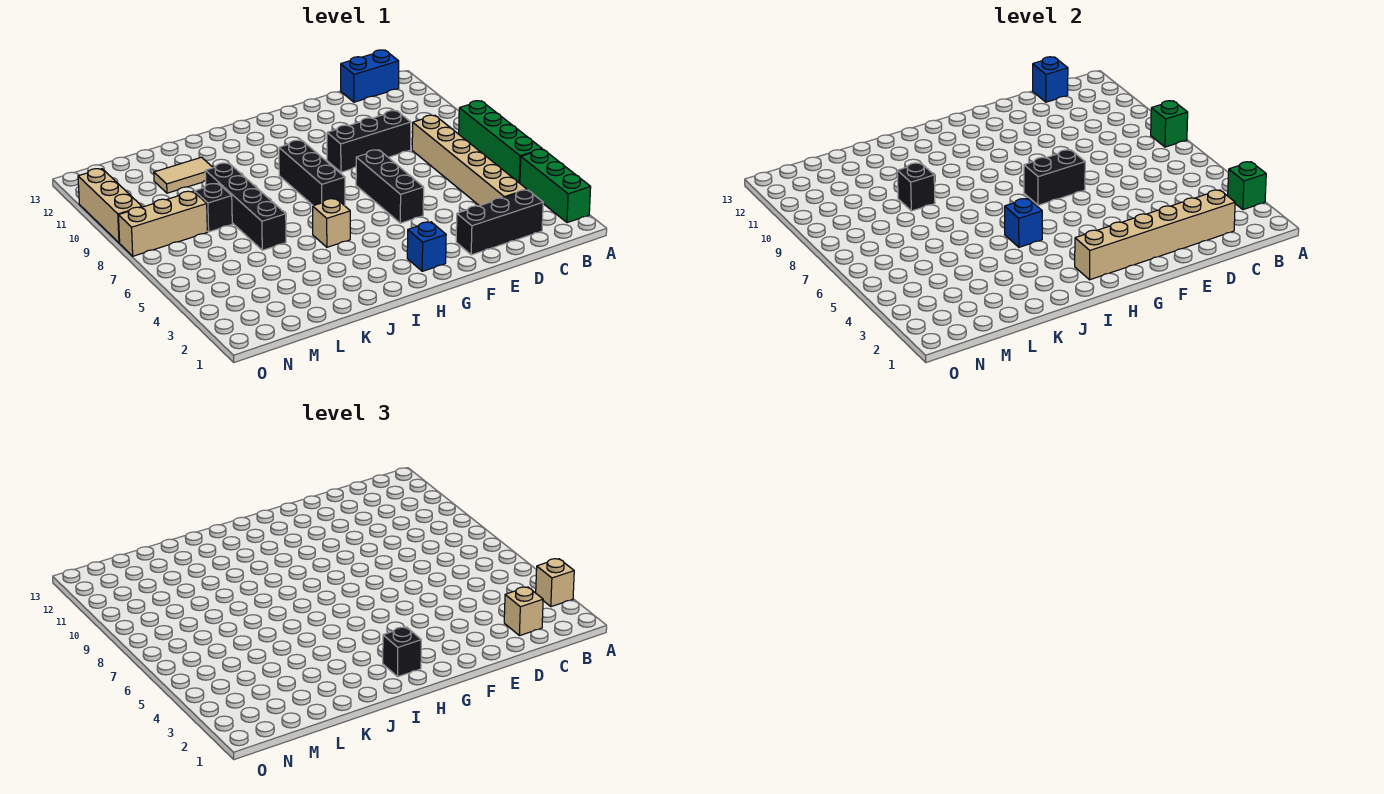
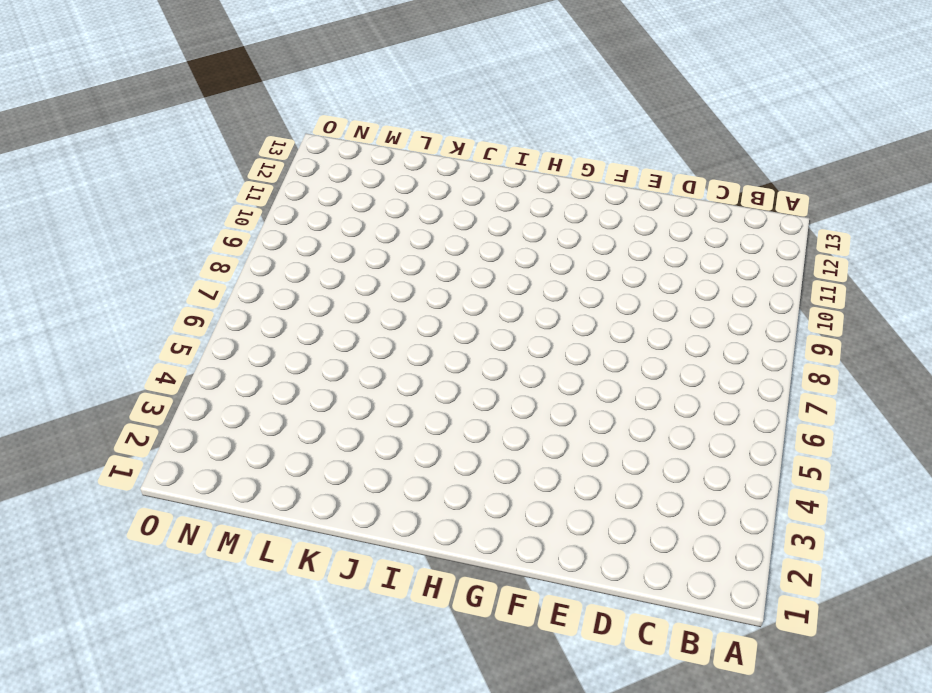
none -> green 1x3 brick [520,149,591,223]
none -> green 1x4 brick [459,101,542,183]
none -> blue 1x2 brick [341,50,399,102]

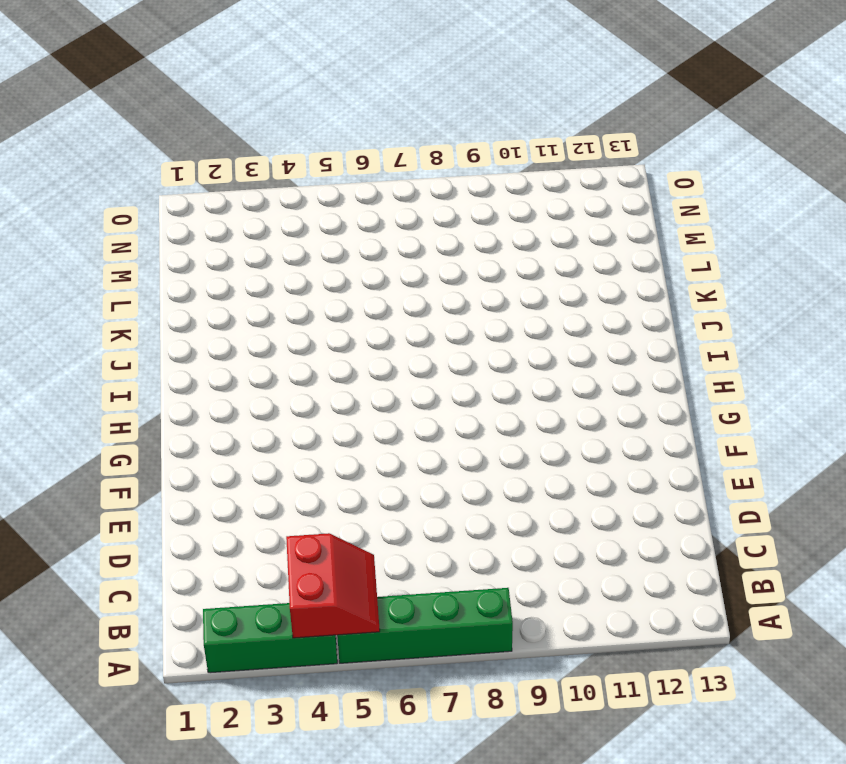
red 2x2 slope [286,533,380,638] -> none
none -> blue 1x2 brick [341,50,399,102]
none -> black 1x3 brick [456,190,543,255]
none -> tan 1x6 brick [412,115,527,206]

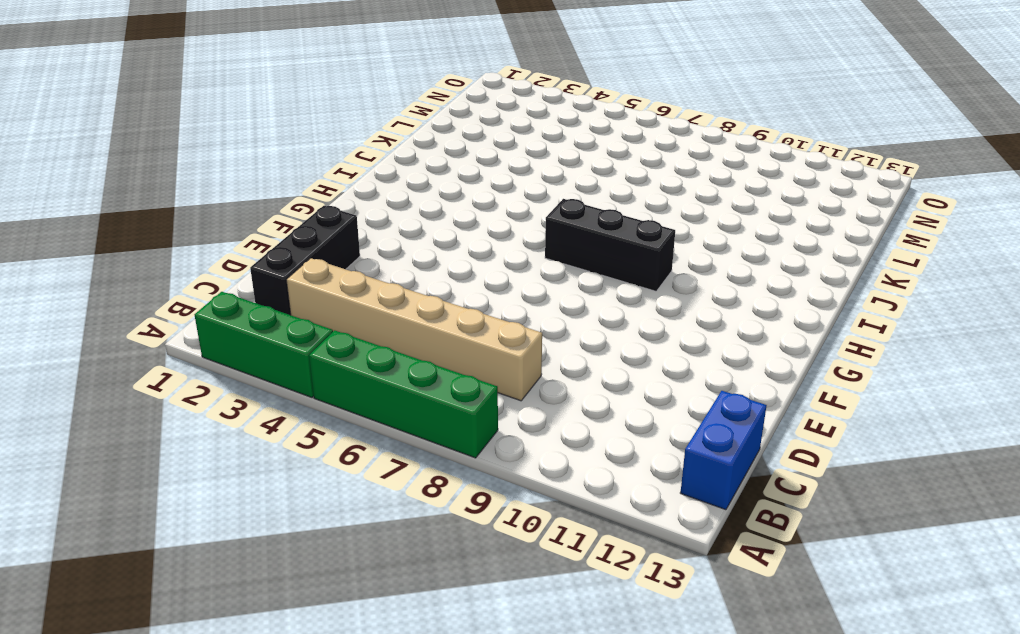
none -> black 1x3 brick [327,111,411,172]
none -> black 1x3 brick [356,150,424,223]
none -> blue 1x1 brick [407,222,446,271]

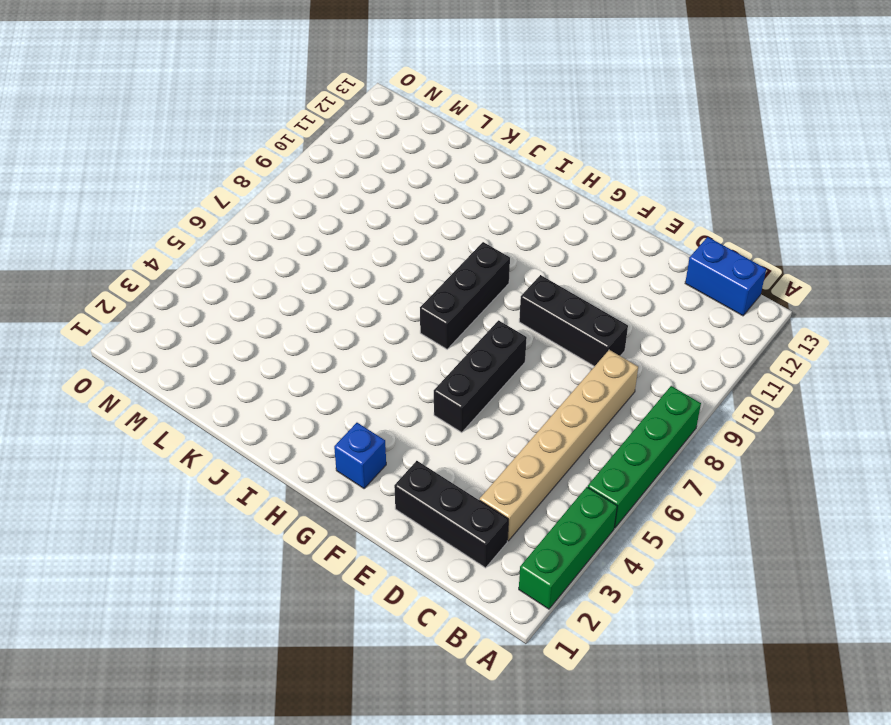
none -> tan 1x1 brick [313,199,350,247]
none -> black 1x4 brick [205,163,286,250]
none -> tan 1x2 tile [154,157,213,193]

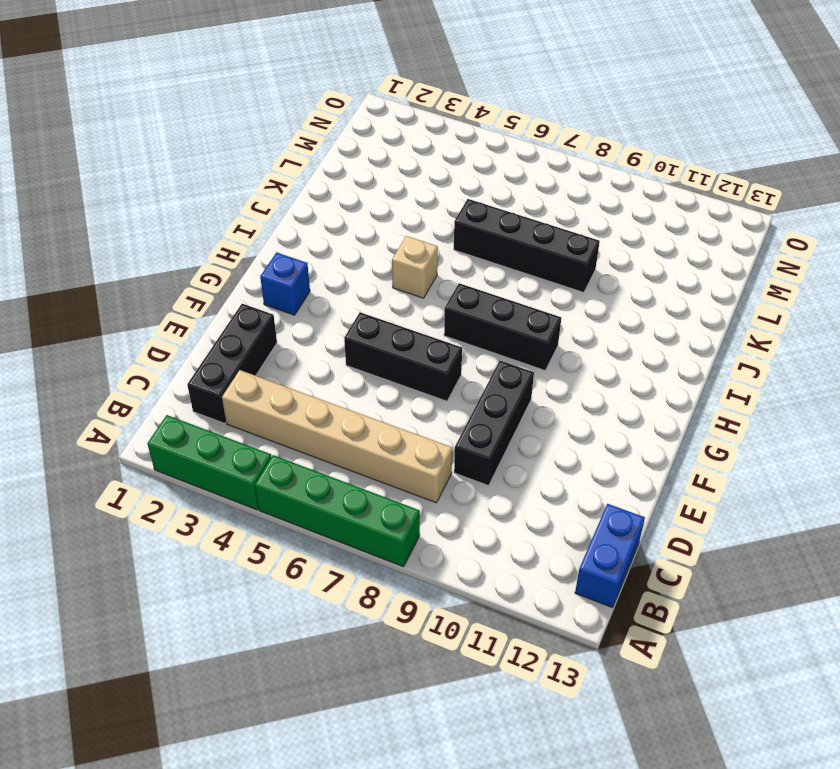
none -> tan 1x2 tile [154,157,213,193]
none -> black 1x1 brick [194,184,232,232]
none -> tan 1x3 brick [118,191,207,256]

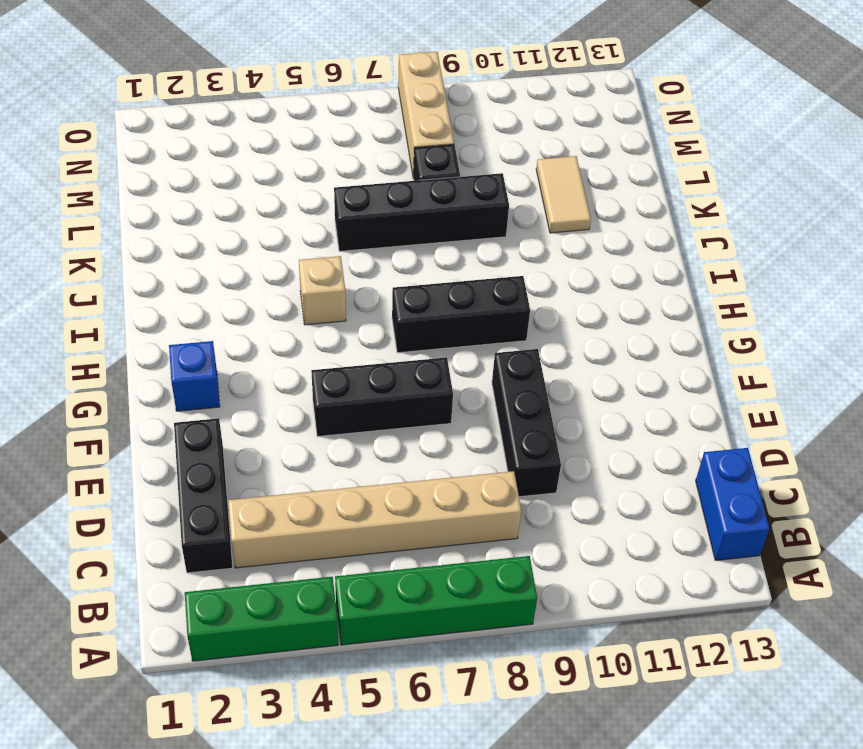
none -> tan 1x3 brick [78,169,142,243]
none -> green 1x1 brick [1228,162,1266,210]
none -> green 1x1 brick [1151,101,1188,147]

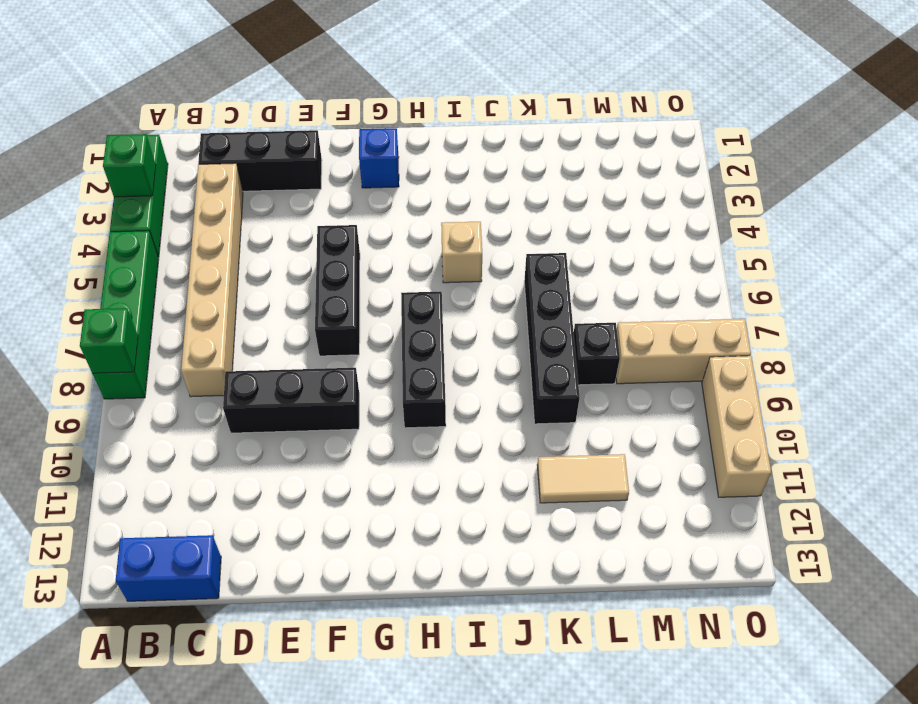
none -> tan 1x6 brick [1075,190,1235,280]
none -> blue 1x1 brick [1033,57,1068,102]
none -> black 1x2 brick [1024,150,1085,205]

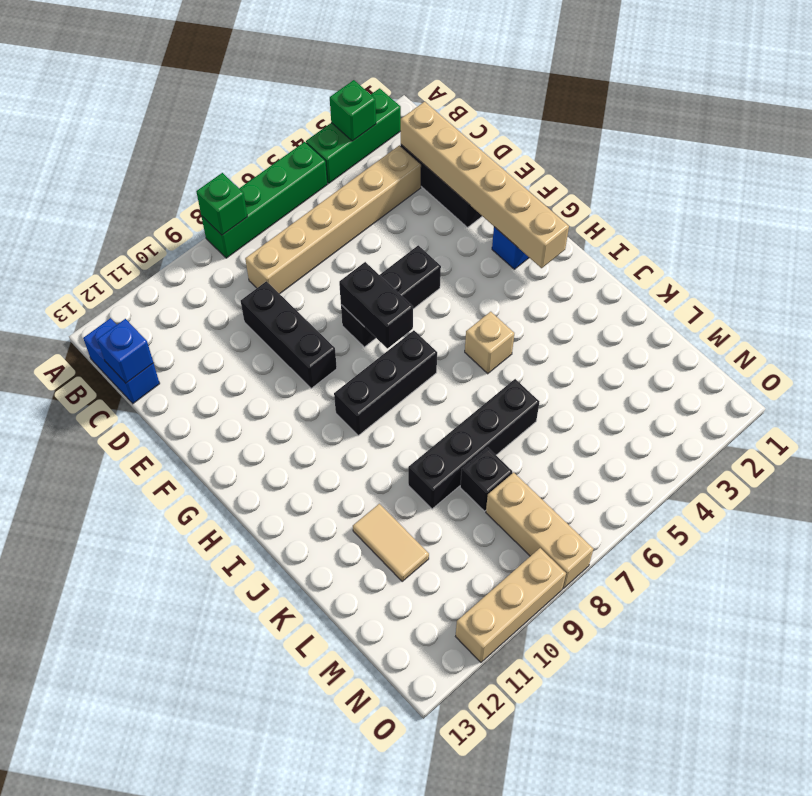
none -> blue 1x1 brick [1005,199,1042,247]
none -> black 1x1 brick [897,163,935,211]
none -> tan 1x1 brick [536,559,574,607]

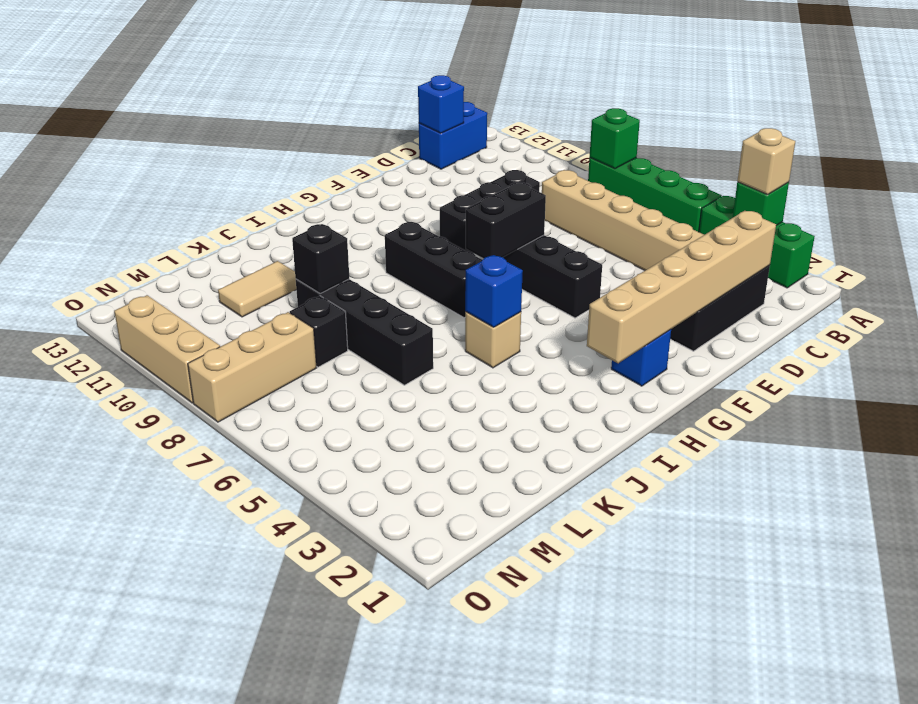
none -> tan 1x1 brick [504,587,543,636]
none -> black 1x1 brick [383,627,421,677]

